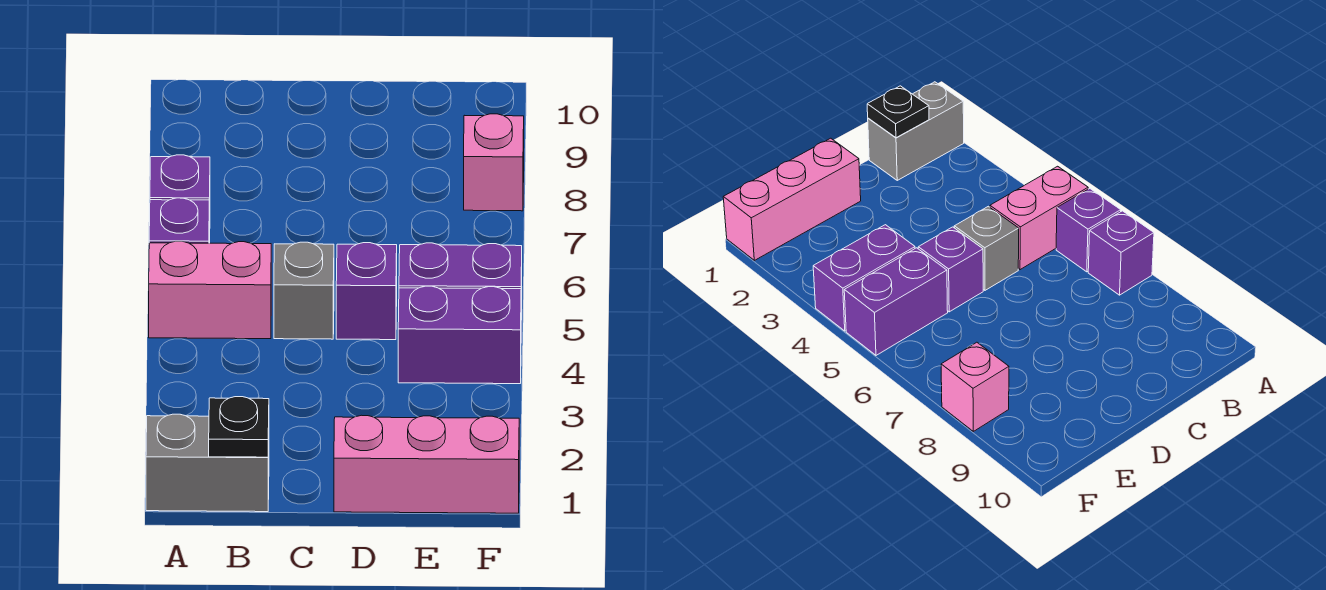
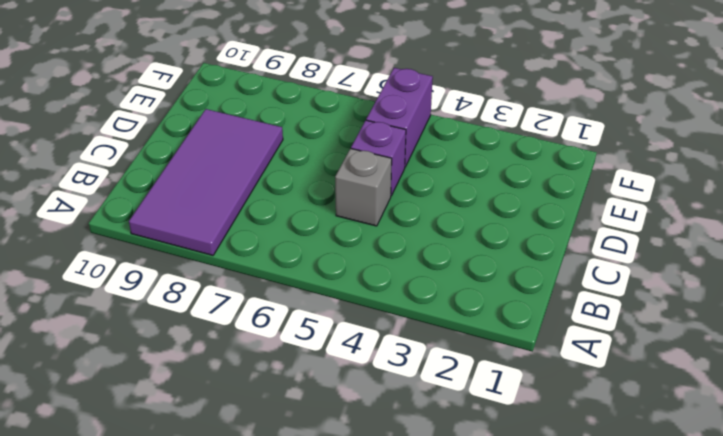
purple 2x4 tile [129,109,283,255] -> none
none -> grey 1x2 brick [146,414,269,512]
none -> pink 1x2 brick [149,241,271,339]

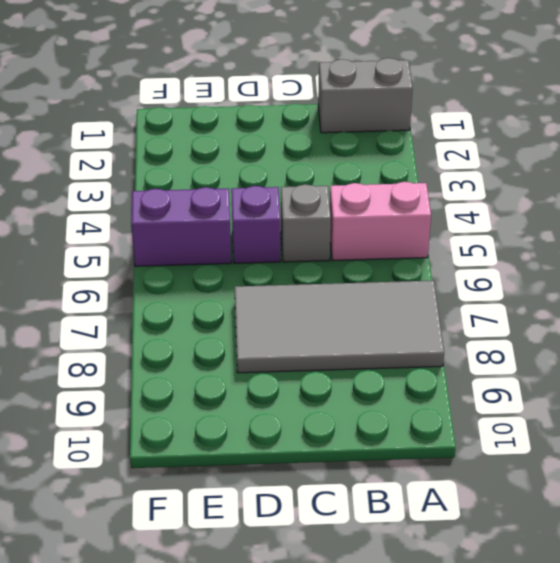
grey 2x4 tile [235,281,444,373] -> purple 1x1 brick [150,155,210,243]
none -> purple 1x1 brick [149,198,209,243]
none -> pink 1x3 brick [334,415,519,513]

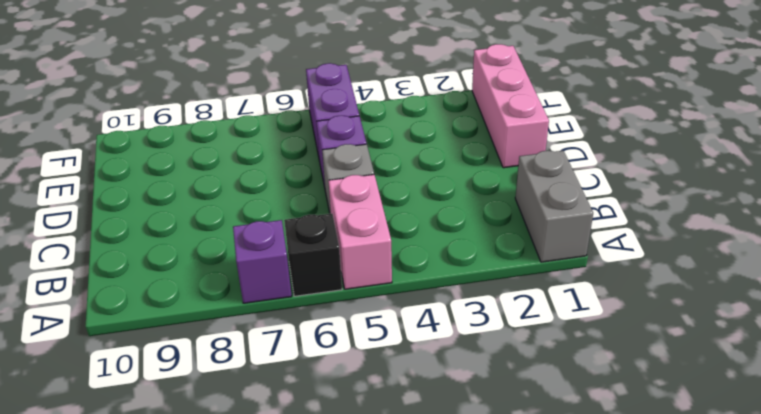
black 1x1 brick [284,214,342,296] -> purple 1x1 brick [149,198,209,243]
none -> purple 1x2 brick [398,286,521,384]
none -> pink 1x1 brick [464,114,524,211]

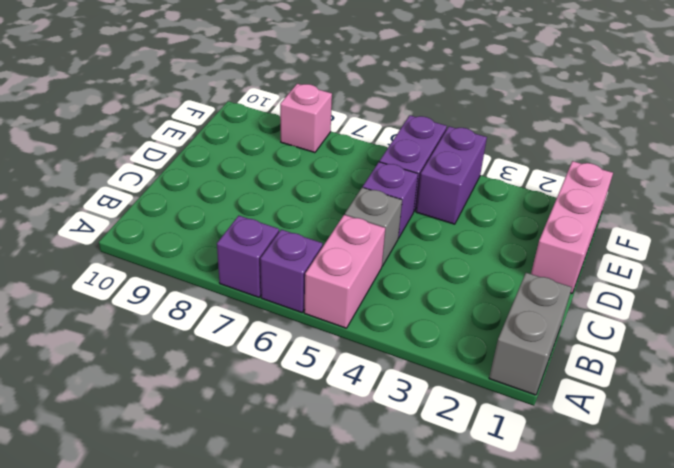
none -> black 1x1 plate [209,397,269,457]

